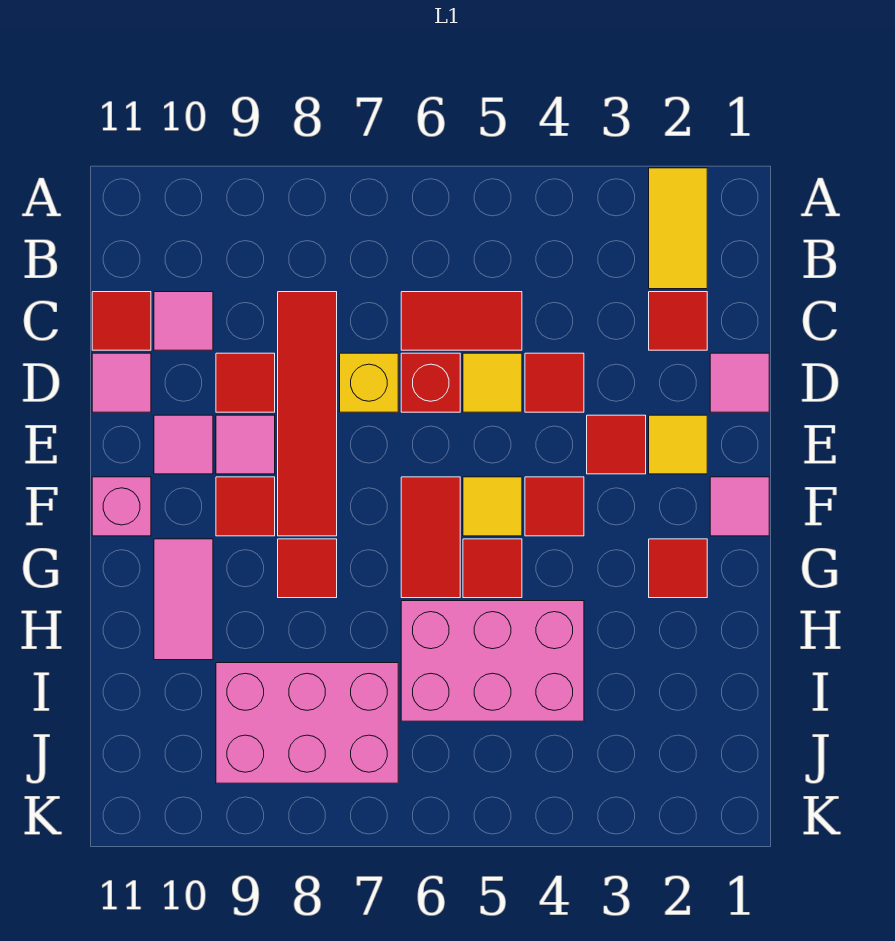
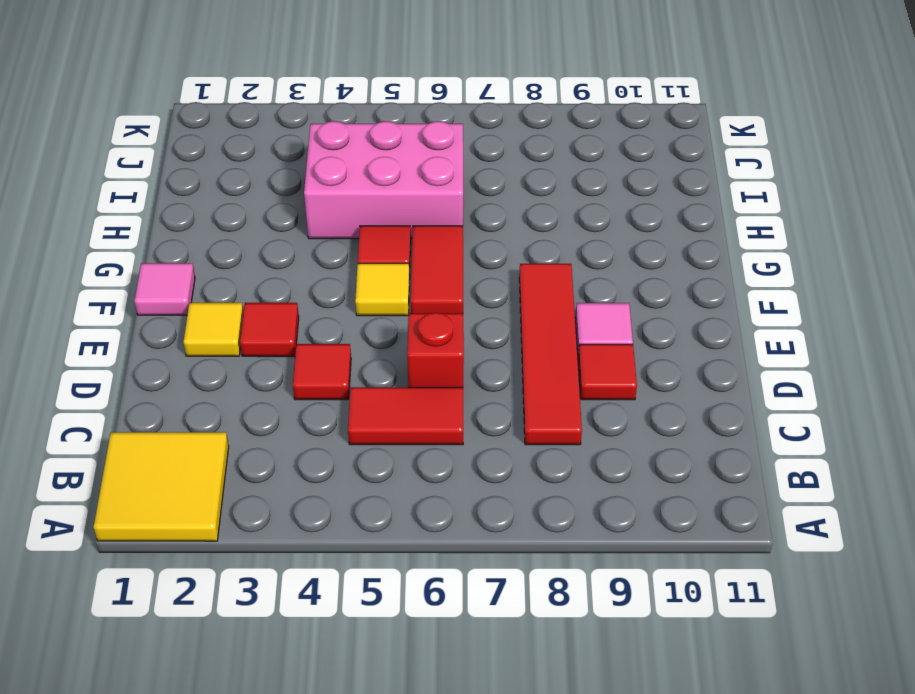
yellow 2x2 tile [94,432,229,541] -> yellow 1x2 tile [649,168,707,289]
none -> red 1x1 tile [649,292,707,350]
none -> pink 1x1 tile [154,292,213,350]
none -> red 1x1 tile [92,292,151,350]

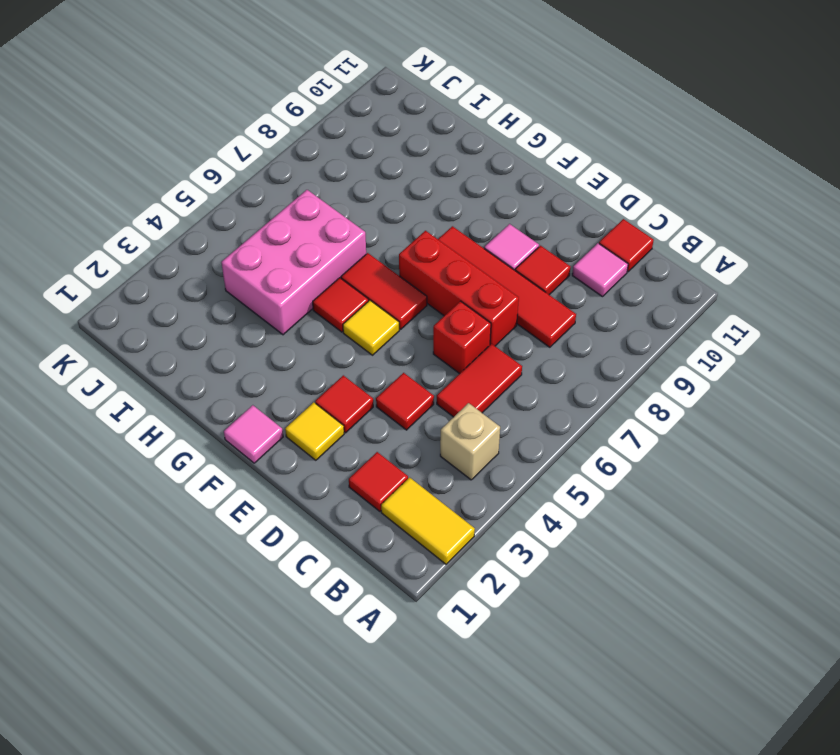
tan 1x1 brick [440,403,500,480] -> none
red 1x3 brick [399,231,519,346] -> yellow 1x1 brick [340,353,398,412]
none -> pink 1x1 tile [710,353,769,412]
none -> yellow 1x1 tile [463,353,522,412]
none -> pink 1x1 tile [92,353,151,412]

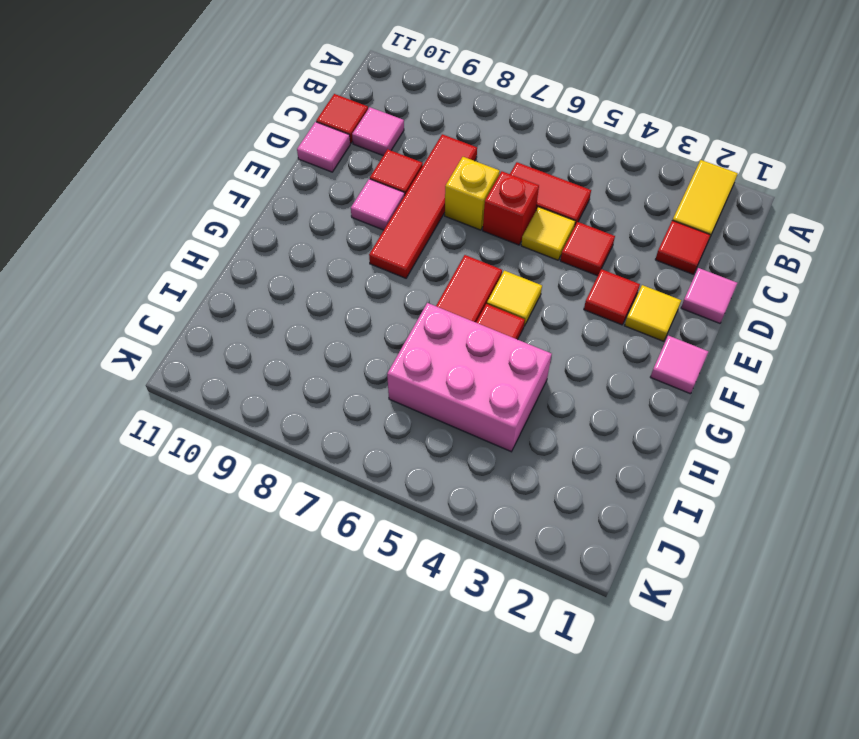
none -> pink 1x1 tile [154,415,213,474]
none -> red 1x1 tile [525,477,584,536]
none -> red 1x1 tile [216,477,275,536]

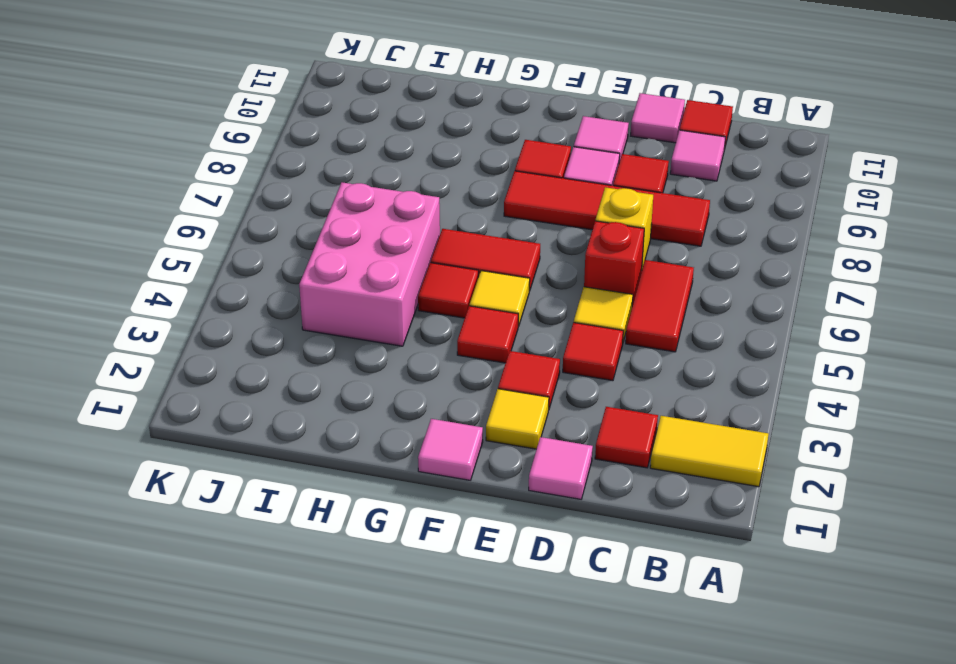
none -> pink 1x1 brick [92,477,151,536]
none -> red 1x1 tile [649,539,707,598]
none -> red 1x1 tile [278,539,337,598]

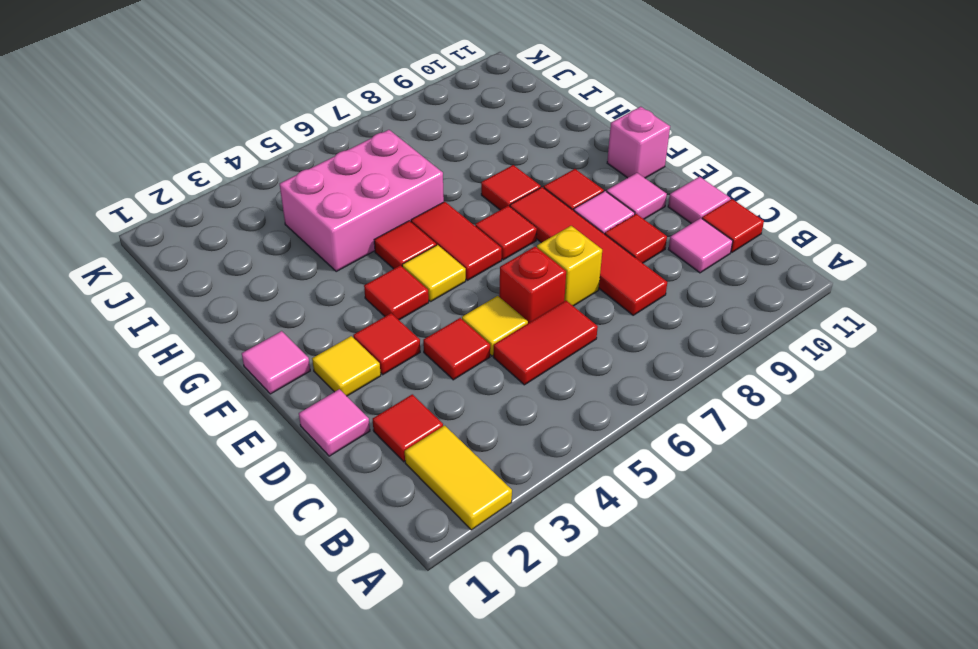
red 1x1 tile [475,206,537,260] -> red 1x1 tile moved to [649,539,707,598]
none -> pink 1x2 tile [154,539,213,660]
none -> pink 2x3 brick [216,663,398,783]

